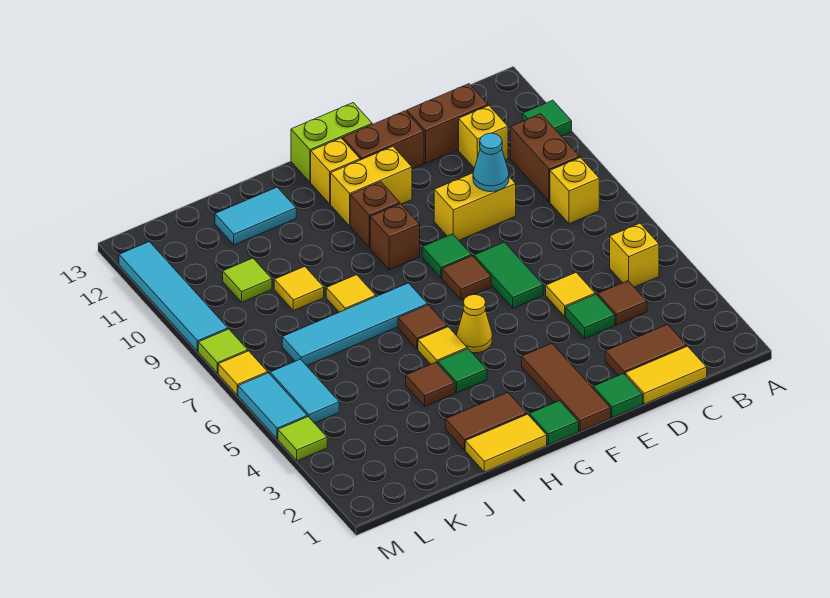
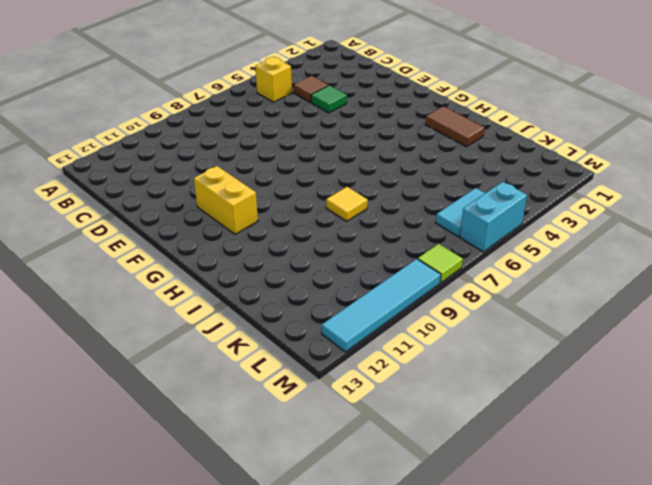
cyan 1x2 brick [460,182,527,252] -> cyan 1x2 tile [238,373,307,439]
none -> green 1x1 tile [522,100,572,136]
none -> yellow 1x1 brick [550,158,599,224]
none -> brown 1x2 brick [510,114,580,202]
none -> yellow 1x2 tile [625,346,707,404]

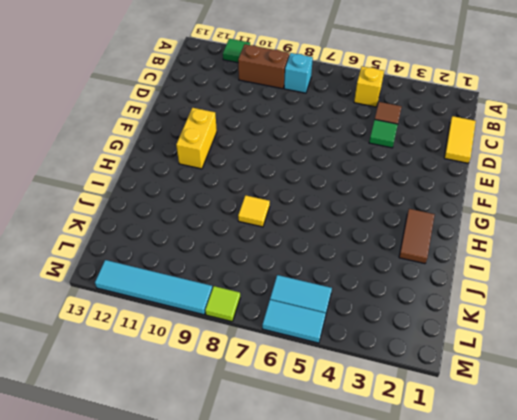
cyan 1x1 brick [284,53,313,93] -> yellow 1x1 brick [550,158,599,224]
none -> brown 1x2 tile [605,324,687,376]
none -> yellow 1x1 brick [459,106,508,168]
none -> brown 1x2 brick [407,84,488,163]
none -> yellow 1x1 tile [546,273,595,316]

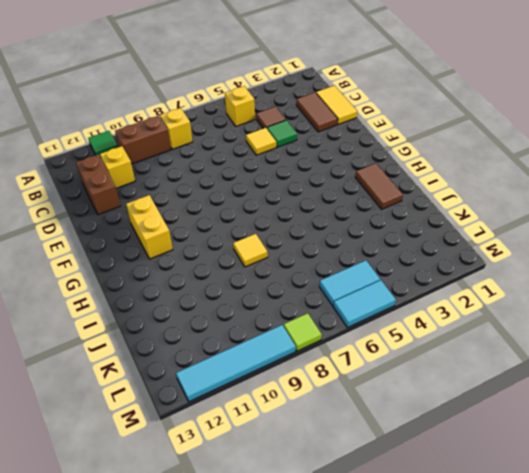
none -> yellow 1x2 brick [434,173,516,240]
none -> green 1x1 tile [593,374,643,418]
none -> green 1x2 tile [474,242,543,308]
none -> brown 1x2 brick [343,111,424,169]

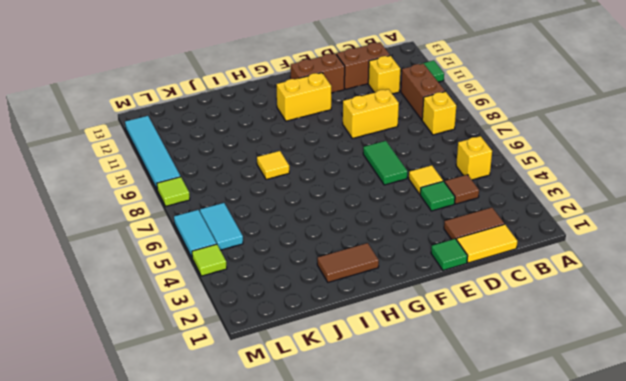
none -> brown 1x3 tile [522,343,611,431]
none -> brown 1x1 tile [442,256,491,300]
none -> green 1x1 tile [422,234,472,278]
none -> lime 1x2 brick [291,103,372,182]

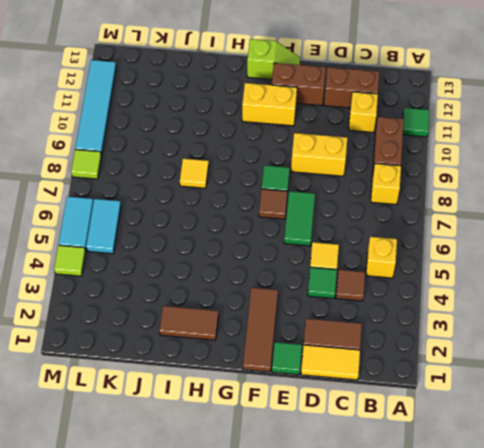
lime 1x2 slope [247,39,300,79] -> lime 1x2 brick [291,103,372,182]
none -> green 1x1 tile [529,401,579,445]
none -> yellow 1x1 cone [457,294,492,353]
none -> brown 1x1 brick [370,204,420,270]
none -> brown 1x1 brick [351,182,400,248]

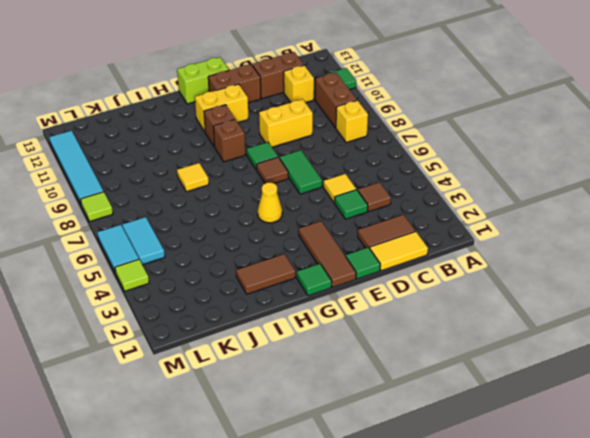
none -> yellow 1x1 brick [610,223,659,287]
none -> yellow 1x1 brick [311,138,360,204]
none -> yellow 1x2 tile [465,414,547,472]
none -> green 1x1 tile [438,349,487,393]

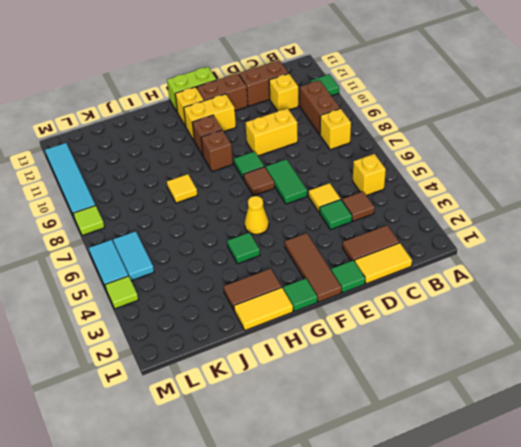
none -> yellow 1x1 tile [418,327,467,364]
none -> brown 1x1 tile [398,305,447,349]
none -> cyan 1x4 tile [282,283,427,366]
none -> brown 1x1 tile [406,362,455,406]

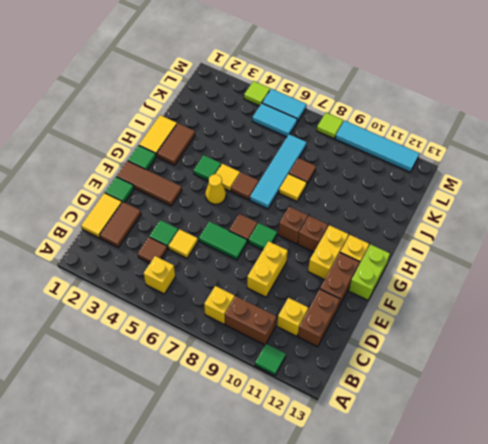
brown 1x1 tile [289,158,316,185] -> brown 1x1 tile moved to [406,362,455,406]
none -> cyan 1x2 tile [215,187,296,245]
none -> yellow 1x1 tile [274,266,324,311]
none -> lime 1x1 tile [223,258,272,302]
none -> yellow 1x1 tile [218,351,268,395]

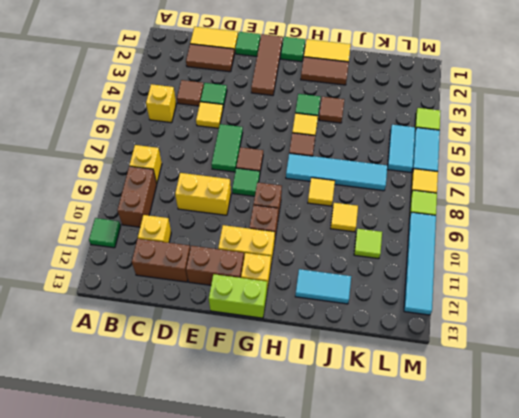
none -> yellow 1x1 cone [457,294,492,353]
none -> cyan 1x1 cone [473,133,509,192]

